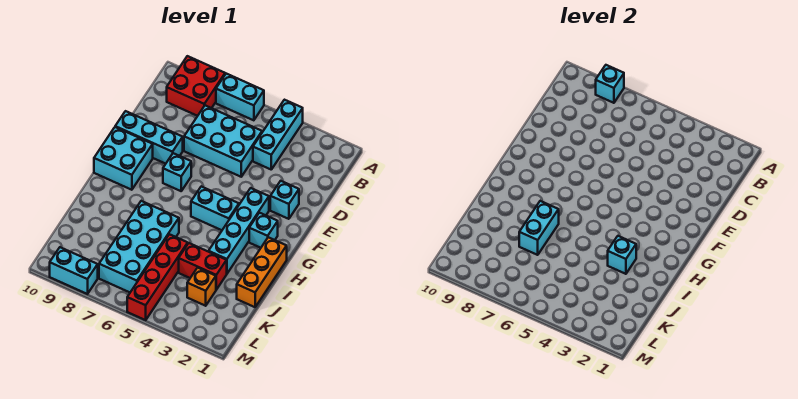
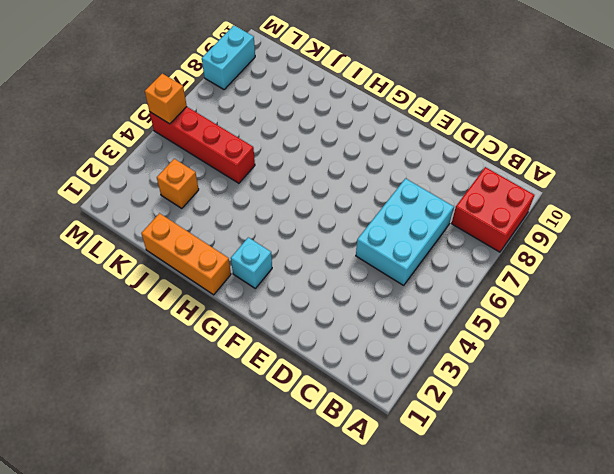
orange 1x1 brick [145,74,187,124] -> none
none -> cyan 1x3 brick [253,100,303,169]
none -> cyan 1x2 brick [216,74,264,120]
none -> cyan 1x1 brick [270,181,299,219]

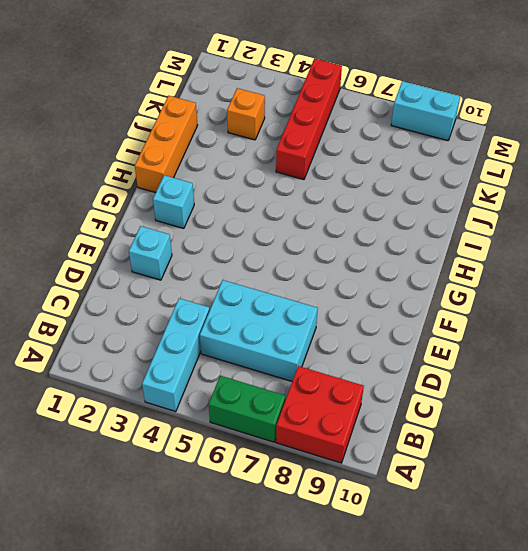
green 1x2 brick [209,376,285,442] -> cyan 1x2 brick [216,74,264,120]
none -> cyan 1x3 brick [115,111,183,164]
none -> cyan 1x4 brick [209,188,269,273]
none -> cyan 1x1 brick [163,153,191,191]

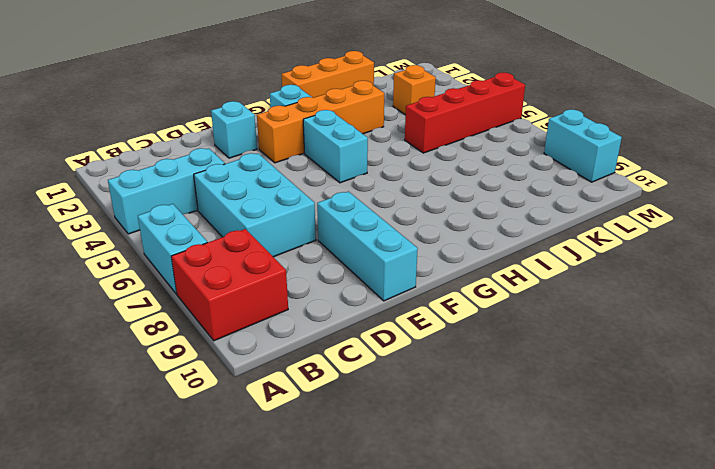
orange 1x4 brick [257,81,384,163] -> cyan 1x4 brick [209,188,269,273]
none -> cyan 1x1 brick [163,153,191,191]
none -> cyan 2x2 brick [94,127,153,190]
none -> cyan 2x4 brick [99,201,179,292]

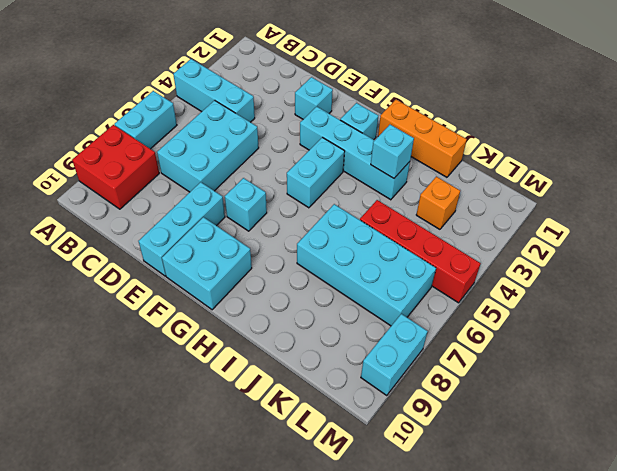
none -> red 1x2 brick [179,243,227,290]
none -> cyan 1x1 brick [596,65,624,103]
none -> cyan 1x2 brick [519,201,559,255]

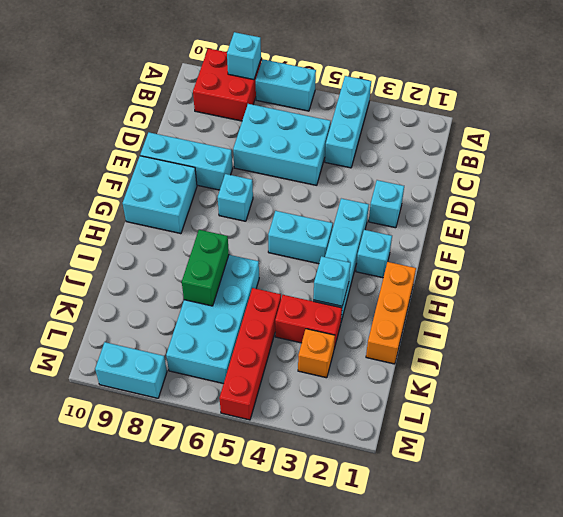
green 1x2 brick [182,230,229,306] -> cyan 1x2 brick [519,201,559,255]

